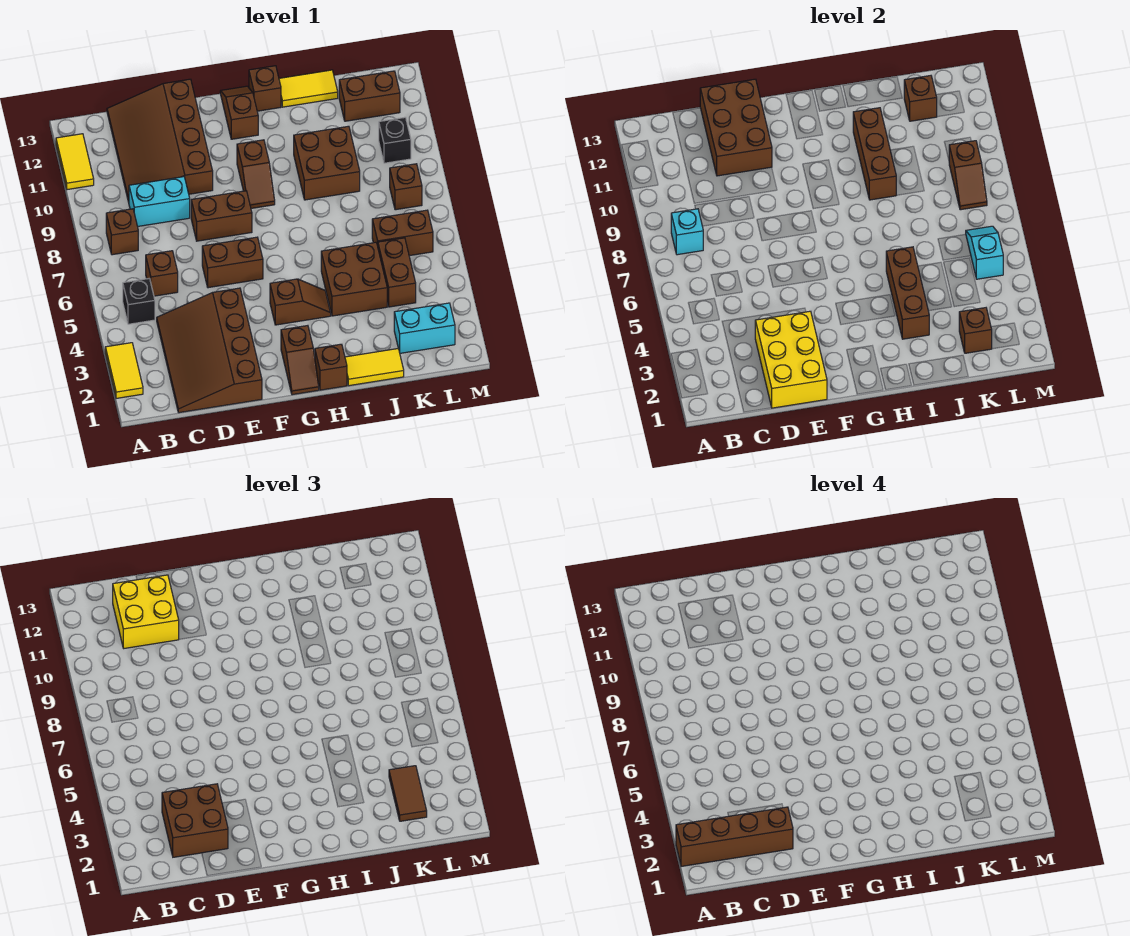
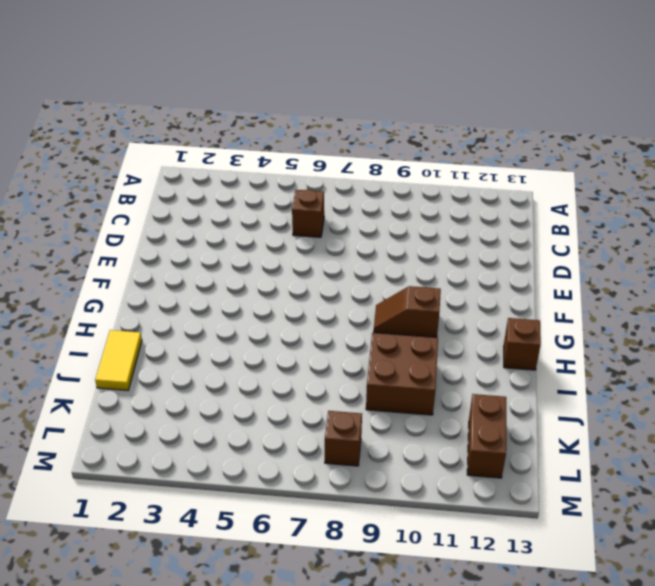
none -> yellow 1x2 tile [105,343,143,398]
none -> yellow 1x2 tile [56,134,94,190]
none -> black 1x1 brick [123,278,155,324]
none -> brown 1x1 brick [106,209,138,255]

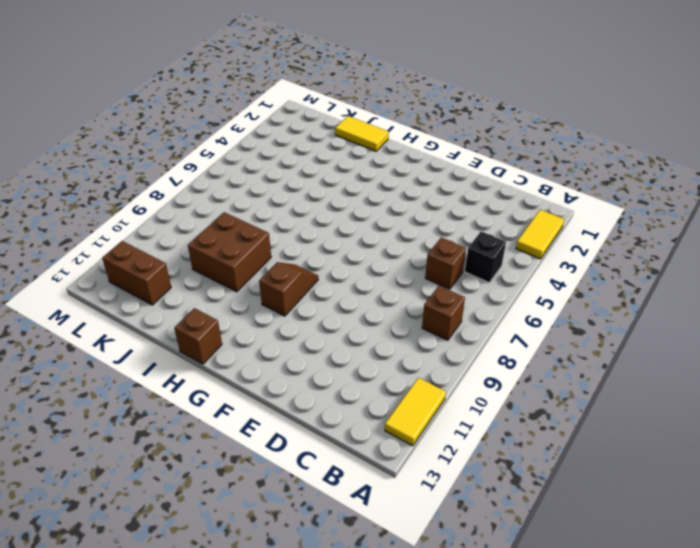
none -> brown 3x4 slope [157,288,262,413]
none -> cyan 1x2 brick [129,177,190,227]
none -> brown 3x4 slope [107,79,213,202]
none -> brown 1x2 brick [202,237,263,288]

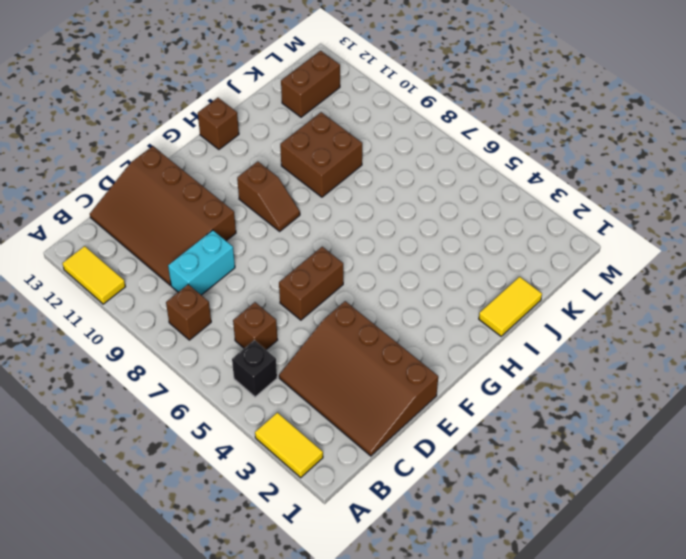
none -> brown 1x2 brick [191,191,252,241]
none -> brown 1x2 slope [281,326,319,395]
none -> brown 1x2 slope [270,279,331,325]
none -> brown 1x2 slope [220,86,258,139]

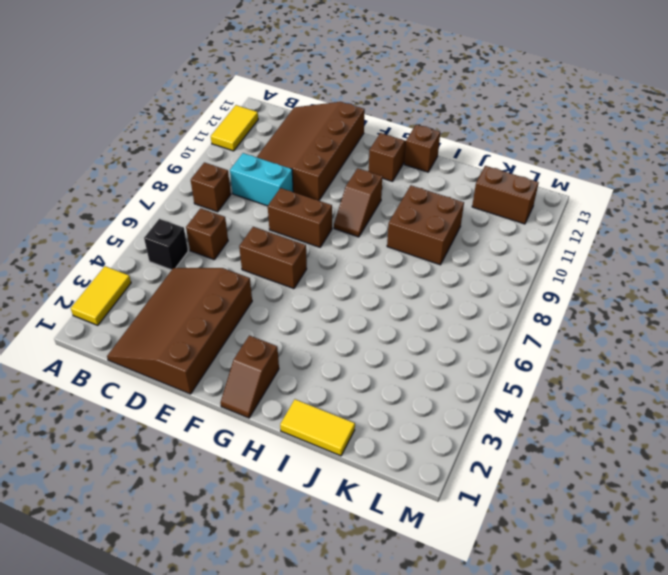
none -> brown 1x2 slope [270,279,331,325]
none -> brown 1x1 brick [315,344,347,390]
none -> brown 2x2 brick [321,242,387,316]
none -> yellow 1x2 tile [279,70,338,107]

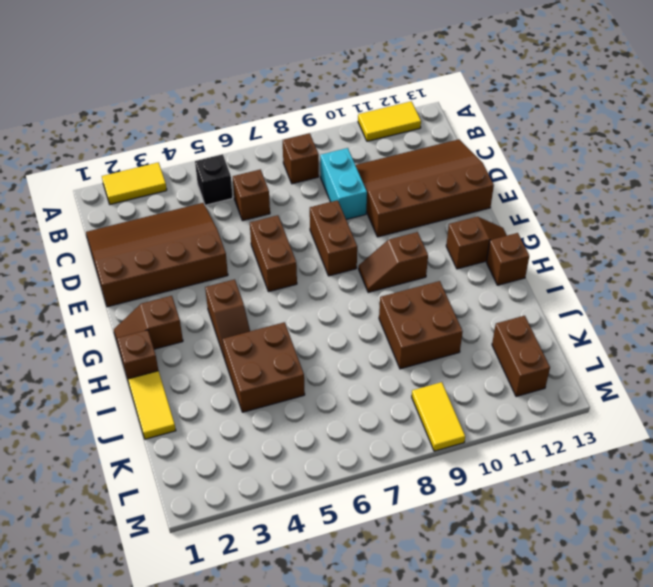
yellow 1x2 tile [412,382,465,451] -> yellow 1x2 tile moved to [279,70,338,107]
none -> cyan 1x2 brick [394,303,455,353]
none -> brown 1x2 brick [378,238,416,307]
none -> brown 1x2 brick [372,210,433,256]
none -> brown 1x1 brick [390,164,422,210]

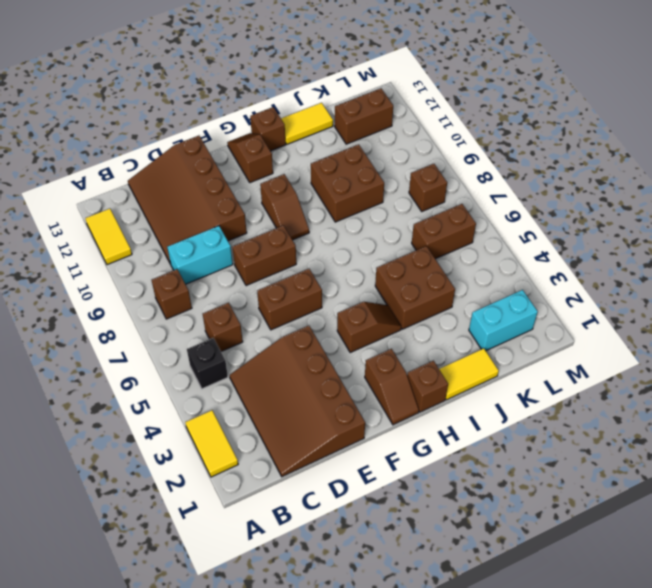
none -> brown 1x2 brick [378,238,416,307]
none -> black 1x1 brick [379,117,411,163]
none -> cyan 1x1 brick [671,209,703,255]
none -> yellow 2x3 brick [755,311,827,408]

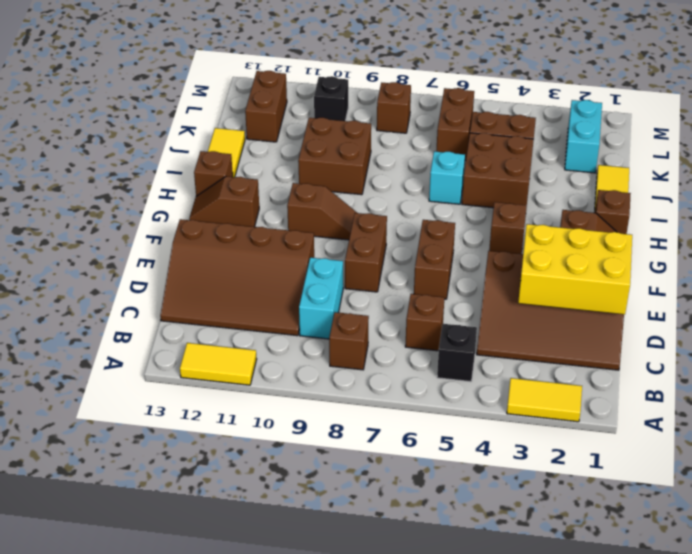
cyan 1x1 brick [429,151,465,204] -> cyan 1x1 brick moved to [671,209,703,255]
none -> brown 2x3 brick [700,79,772,176]
none -> brown 1x3 brick [886,247,929,339]
none -> brown 1x3 brick [853,108,896,200]
none -> brown 1x1 brick [959,308,992,353]

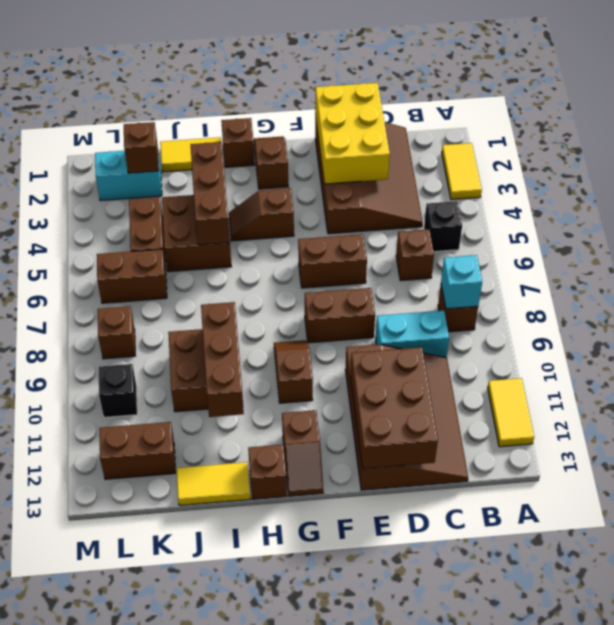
none -> brown 1x1 brick [904,76,937,121]
none -> cyan 1x2 slope [966,226,1003,279]
none -> brown 1x2 slope [949,141,987,210]
none -> brown 2x2 brick [162,784,228,857]

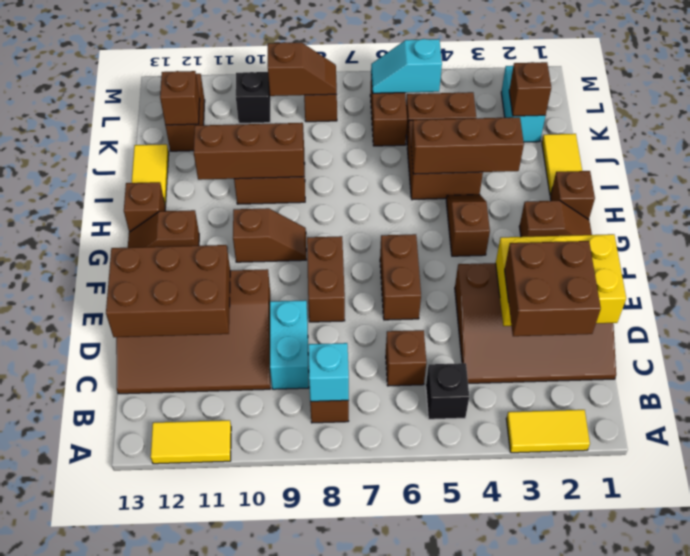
none -> yellow 2x2 brick [113,575,179,648]
none -> brown 1x2 tile [389,766,427,821]
none -> brown 1x4 brick [676,807,793,866]

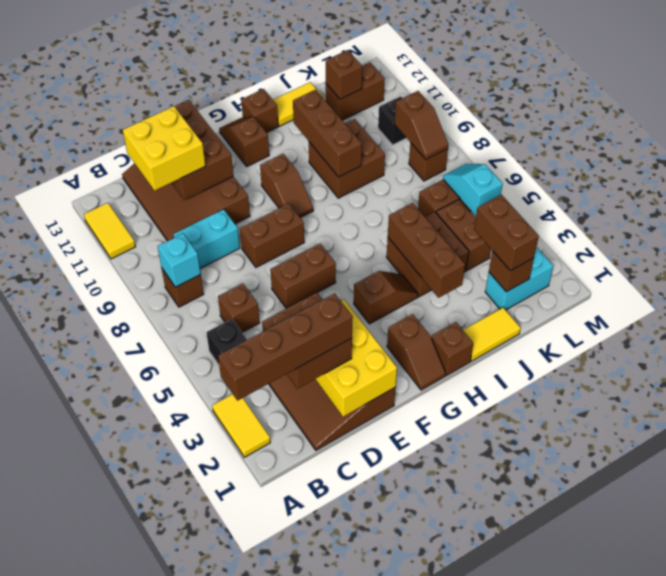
brown 1x2 brick [474,195,539,271] -> brown 1x2 tile [389,766,427,821]

